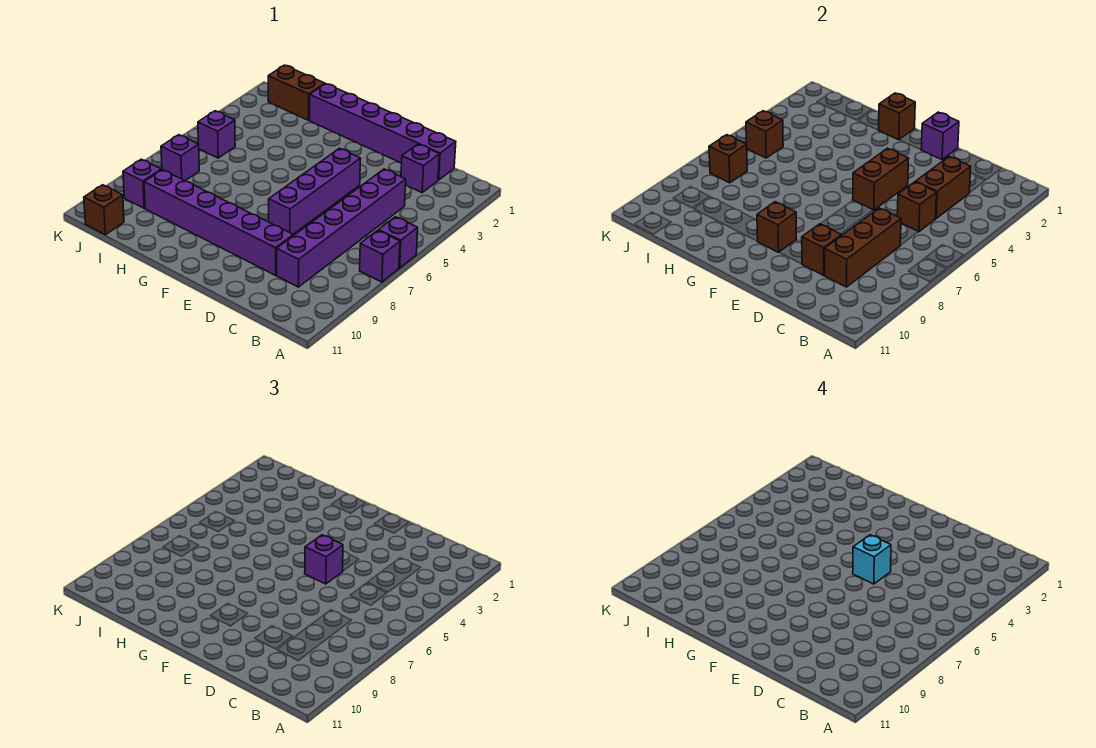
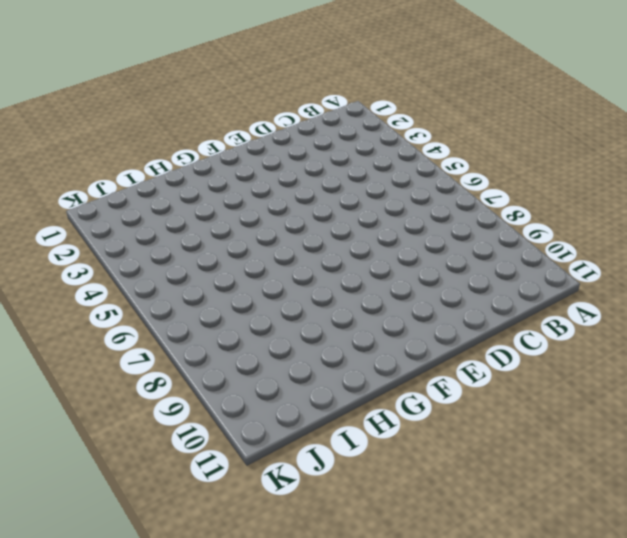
none -> purple 1x1 brick [378,217,418,268]
none -> purple 1x1 brick [360,230,400,282]
none -> purple 1x6 brick [310,84,456,180]

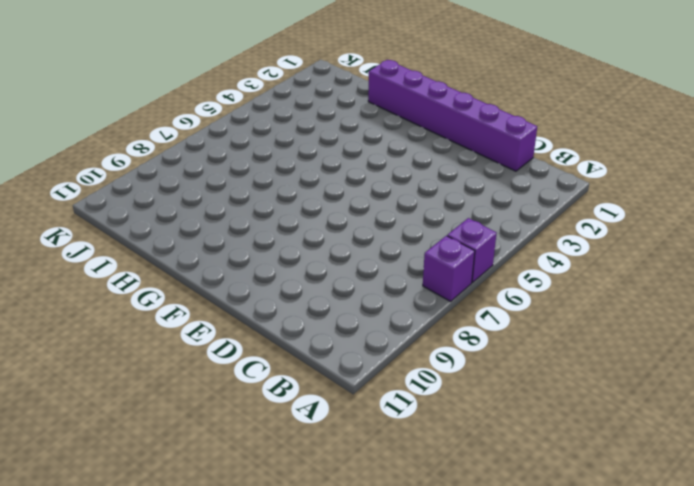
none -> purple 1x1 brick [401,144,439,193]
none -> purple 1x6 brick [277,169,406,287]
none -> purple 1x6 brick [144,170,293,275]

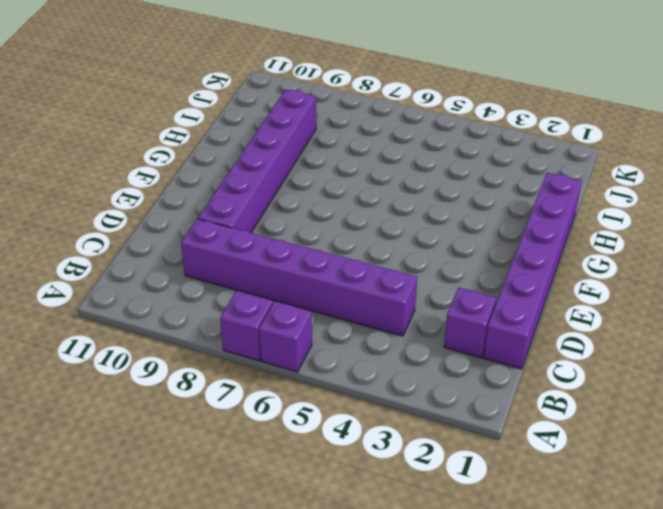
none -> purple 1x4 brick [269,148,361,234]
none -> brown 1x2 brick [268,65,325,120]
none -> purple 1x1 brick [198,111,235,158]

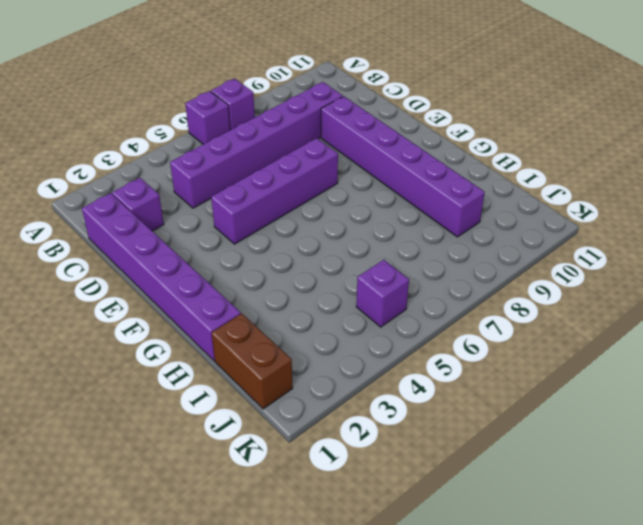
none -> purple 1x1 brick [161,135,199,181]
none -> purple 1x1 brick [123,159,161,208]
none -> brown 1x1 brick [84,185,124,235]

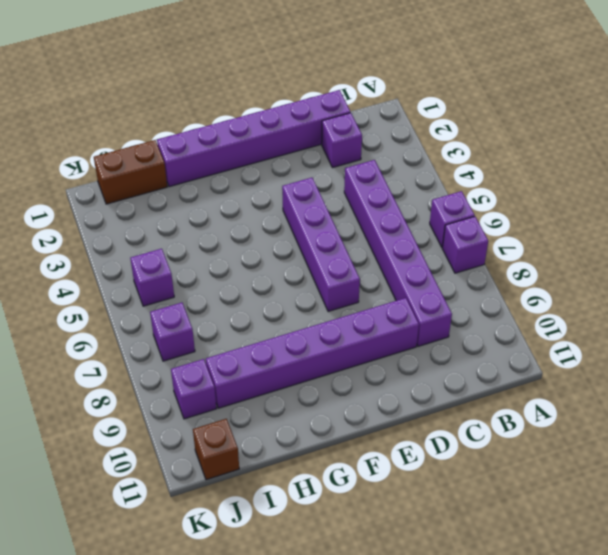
none -> brown 1x2 brick [916,157,971,218]
none -> brown 1x1 brick [897,182,936,232]
none -> brown 1x3 brick [825,208,901,287]

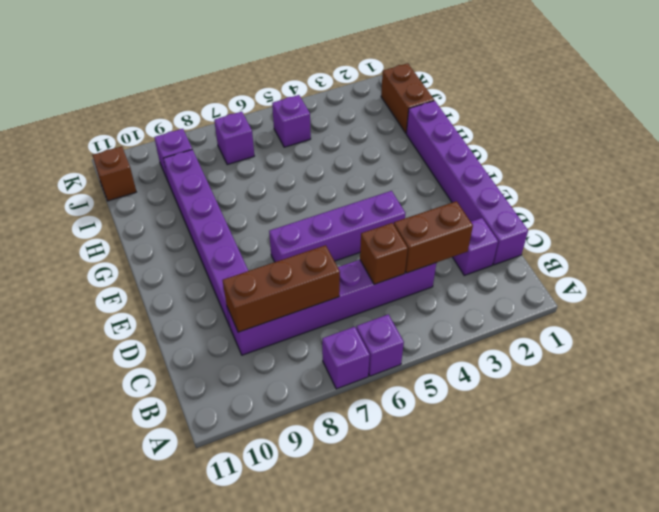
none -> brown 1x1 brick [802,224,841,275]
none -> purple 1x1 brick [921,112,959,160]
none -> brown 1x2 brick [853,148,909,210]

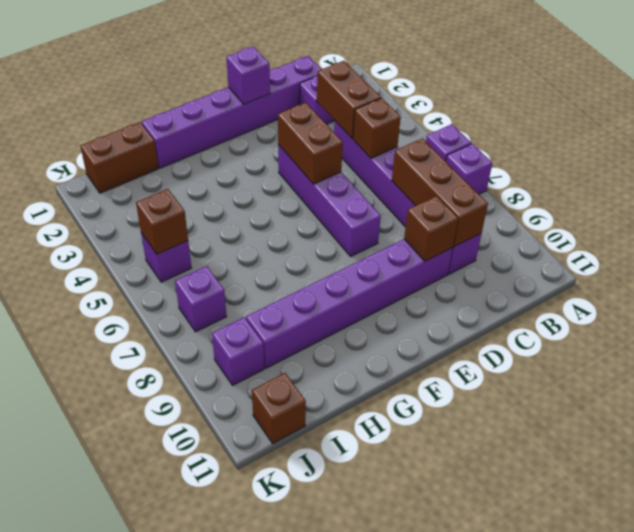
none -> brown 1x1 brick [757,202,796,252]
none -> brown 1x1 brick [879,93,915,140]
none -> brown 1x1 brick [709,135,747,183]

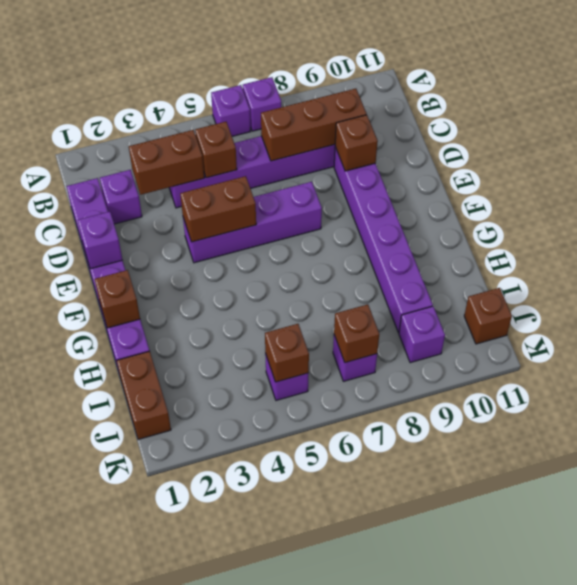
none -> brown 1x1 brick [757,202,796,252]
none -> purple 1x1 brick [305,535,343,584]
none -> cyan 1x1 brick [853,535,891,584]

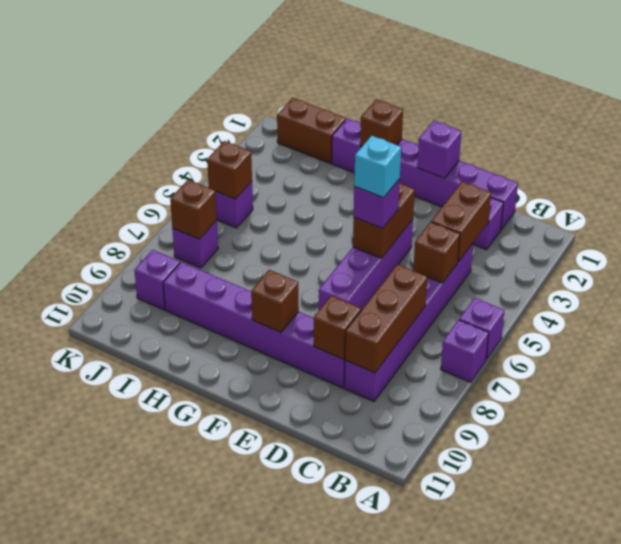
none -> brown 1x1 brick [84,185,124,235]

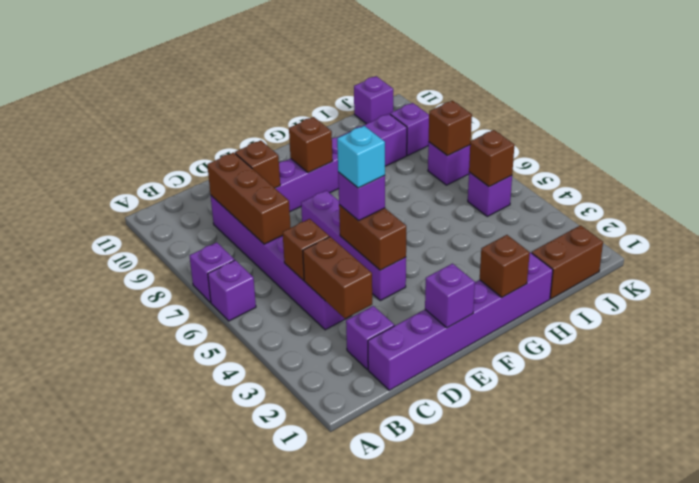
purple 1x1 brick [354,76,393,124] -> brown 1x1 brick [84,185,124,235]

